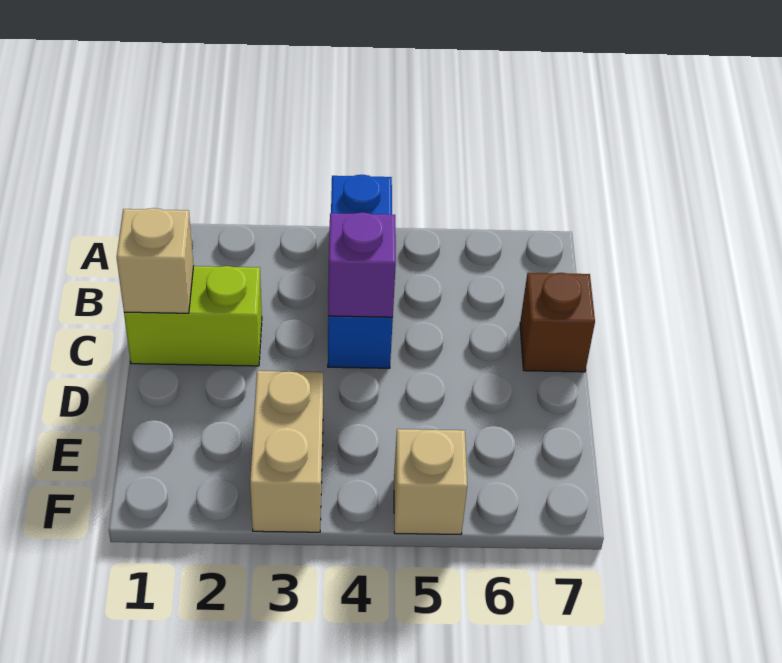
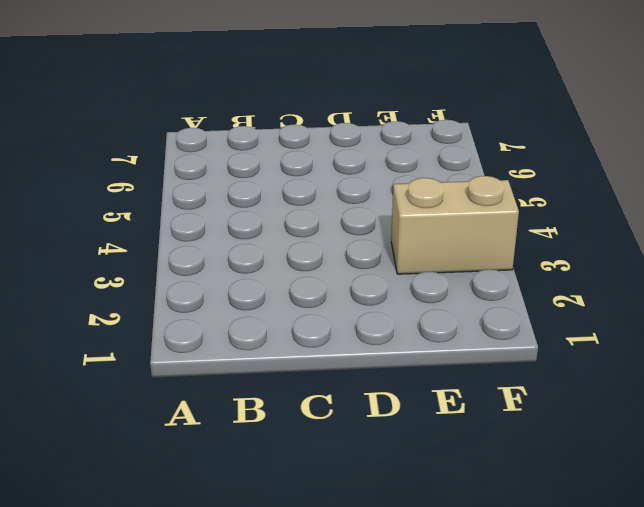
none -> blue 1x3 brick [328,175,393,368]
none -> lime 1x2 brick [124,266,262,366]

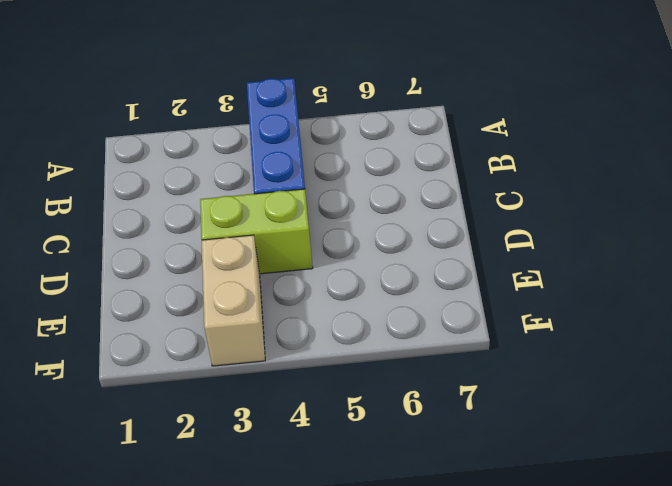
lime 1x2 brick [200,189,313,274] -> lime 1x2 brick moved to [124,266,262,366]
none -> brown 1x1 brick [520,273,595,372]
none -> tan 1x1 brick [394,429,467,535]

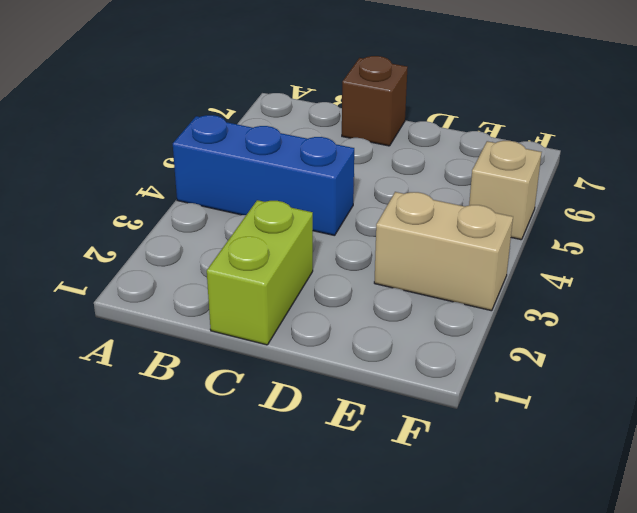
none -> tan 1x1 brick [117,208,194,313]
none -> purple 1x1 brick [328,213,396,317]

